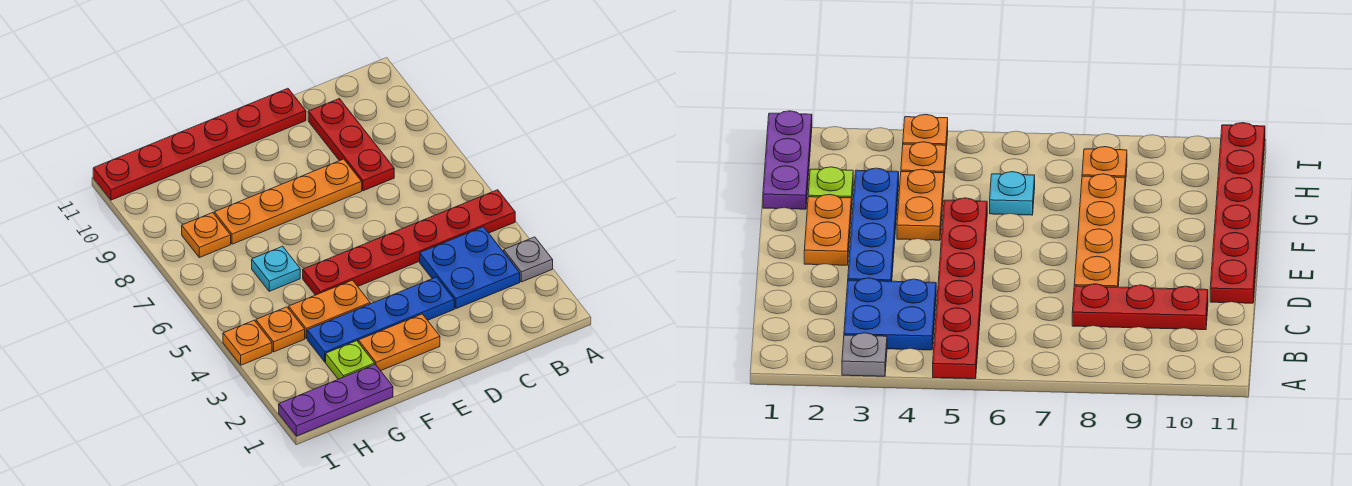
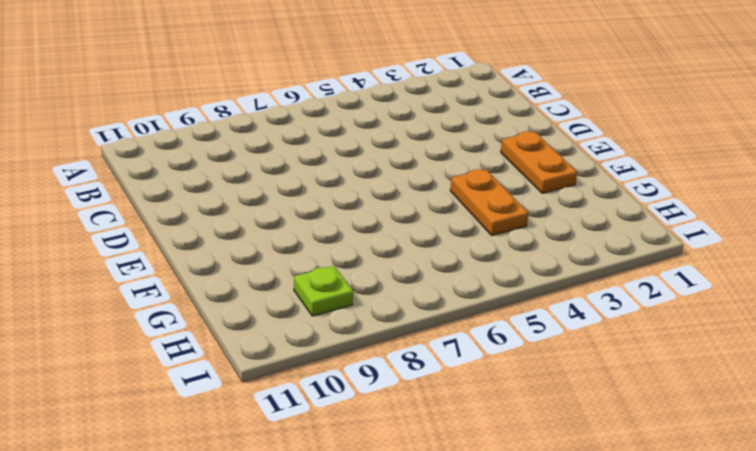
lime 1x1 plate [294,266,353,316] -> lime 1x1 plate moved to [326,341,375,379]
none -> grey 1x1 plate [504,237,553,282]
none -> red 1x6 plate [303,190,515,295]
none -> blue 2x2 plate [420,227,520,309]

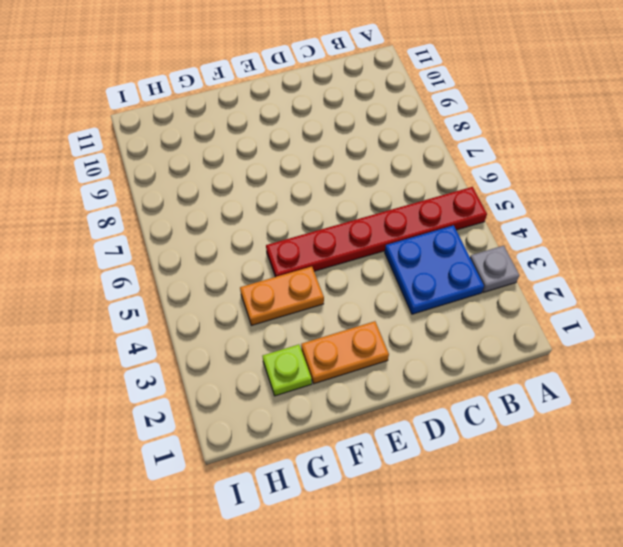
none -> red 1x3 plate [308,99,394,191]
none -> blue 1x4 plate [307,277,454,362]
none -> orange 1x4 plate [214,159,362,244]

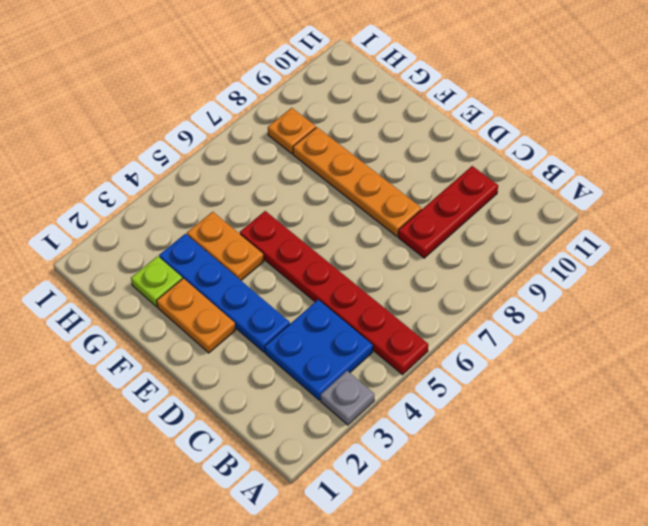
none -> red 1x6 plate [93,88,306,200]
none -> purple 1x3 plate [279,364,393,436]
none -> cyan 1x1 plate [252,246,300,291]

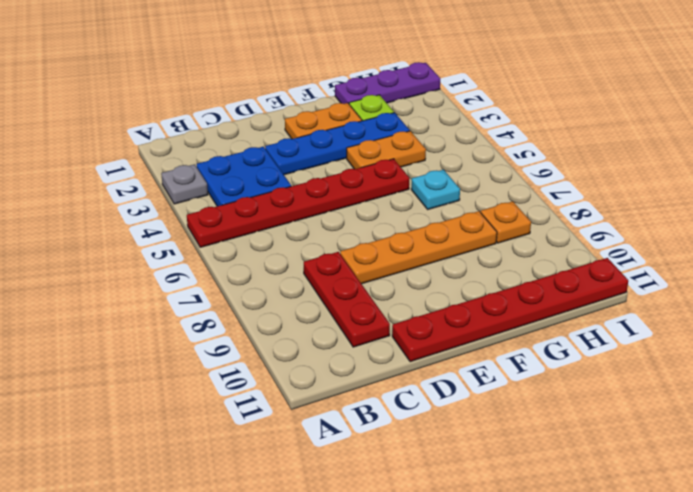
none -> orange 1x1 plate [256,307,305,352]
none -> orange 1x1 plate [223,320,272,365]

